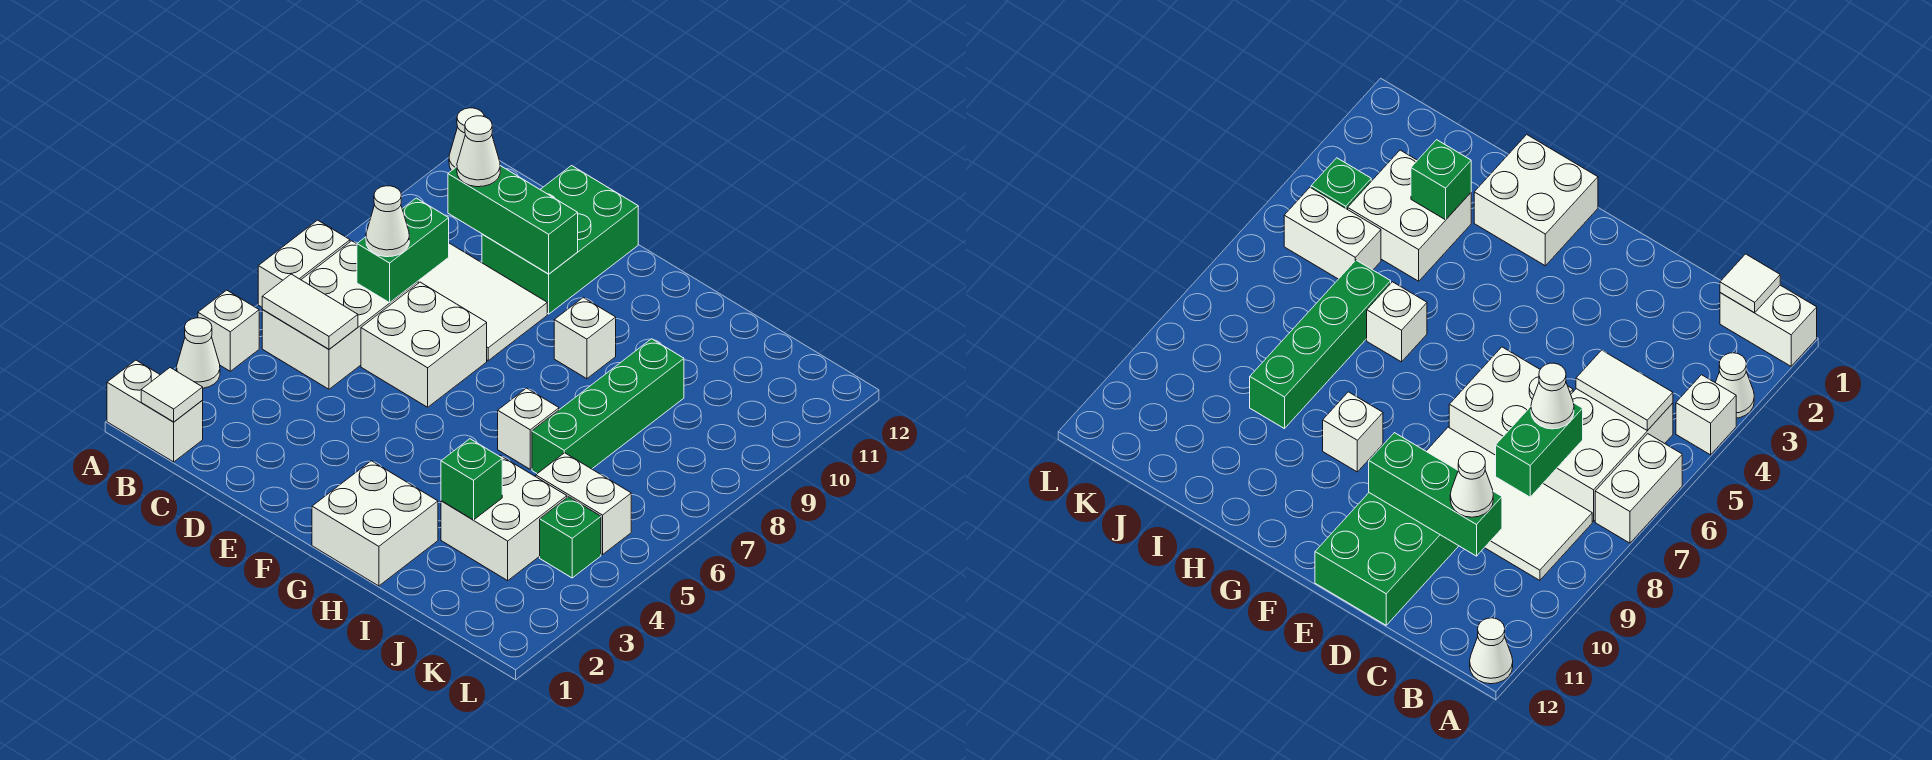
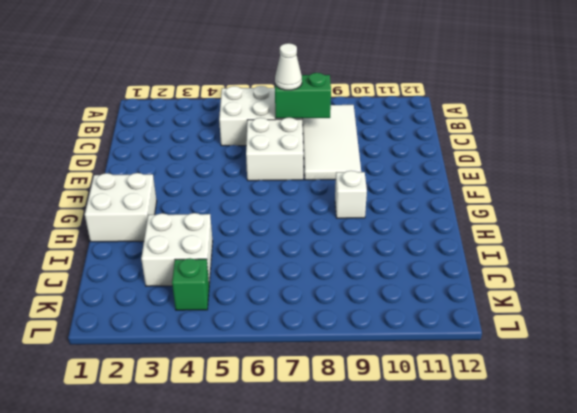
none -> white 1x2 brick [107,360,203,462]
none -> white 1x1 cone [177,318,220,388]
none -> white 1x1 brick [198,290,259,371]

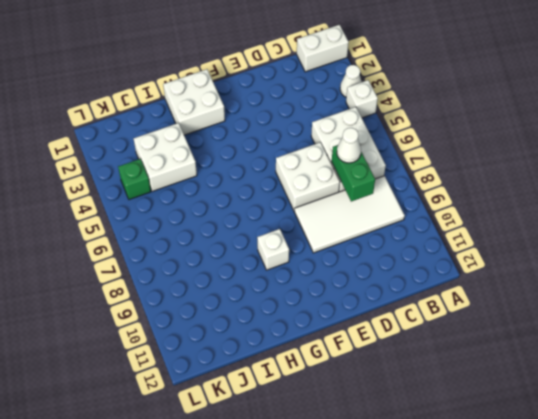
none -> white 1x2 brick [258,220,350,307]
none -> white 1x1 cone [449,108,484,171]
none -> green 2x3 brick [482,166,638,314]

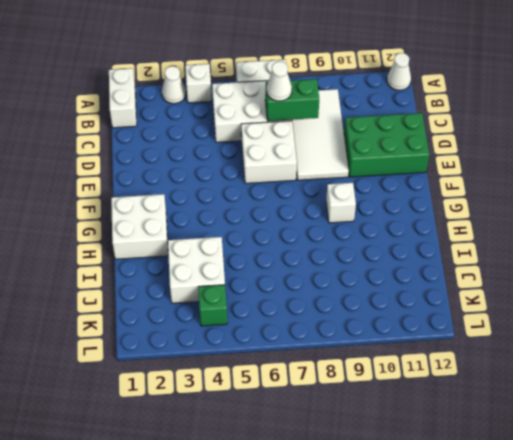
none -> white 1x1 brick [498,388,559,469]
none -> green 1x4 brick [532,339,684,474]
none -> white 1x2 brick [536,453,631,555]

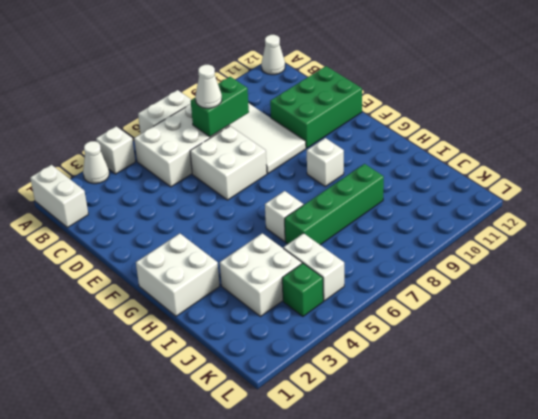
none -> white 1x1 tile [141,368,203,422]
none -> white 1x2 tile [262,274,358,349]
none -> green 1x3 brick [448,166,578,274]

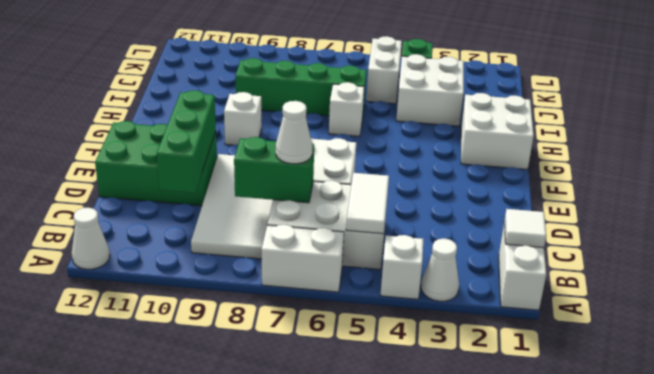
none -> green 1x1 brick [441,439,502,520]
none -> white 1x1 cone [457,116,500,187]

